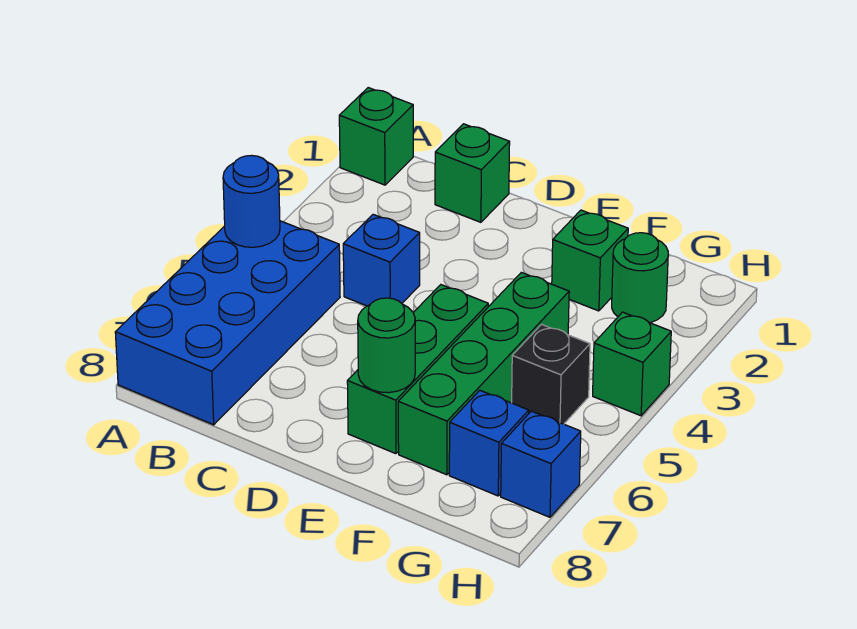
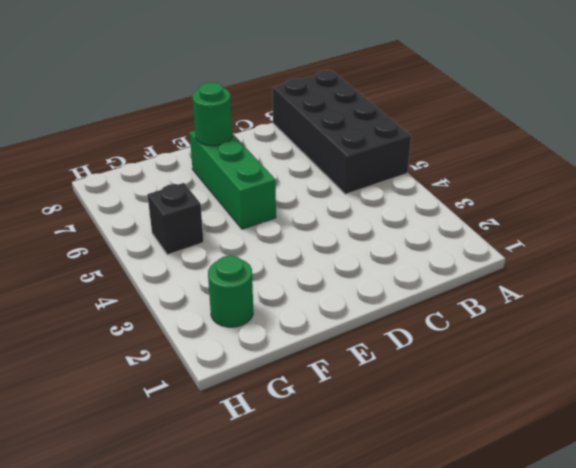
black 2x4 brick [273,70,411,194] -> blue 2x4 brick [115,221,340,425]
none -> green 1x1 brick [339,88,413,185]
none -> green 1x1 brick [435,124,510,222]
none -> blue 1x1 brick [343,214,420,306]

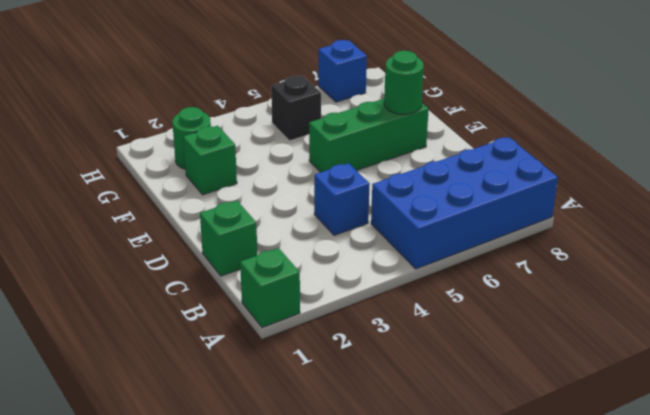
none -> green 1x4 brick [398,272,569,475]
none -> blue 1x1 brick [449,390,529,496]
none -> green 1x1 brick [593,312,671,416]

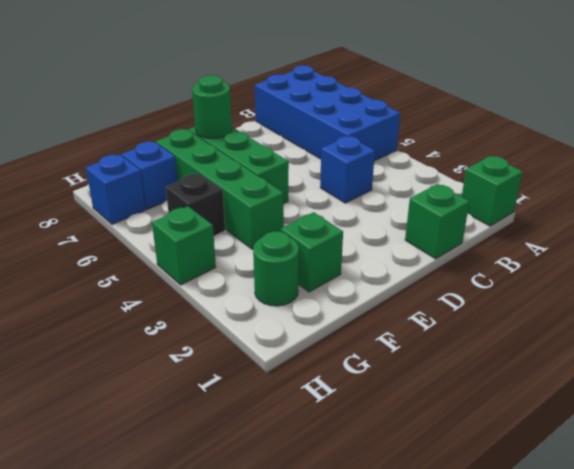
none -> blue 1x1 round brick [223,155,280,247]

